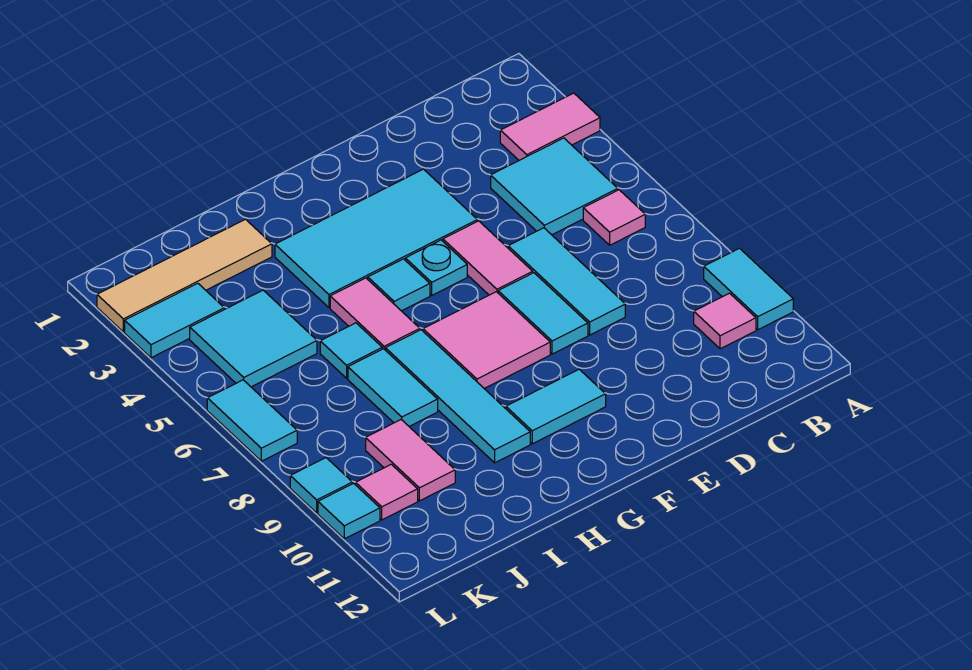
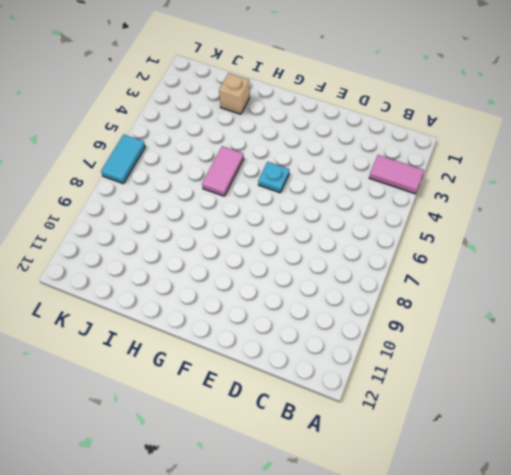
tan 1x1 brick [219,73,250,114] -> tan 1x4 tile [97,219,272,332]
none -> cyan 1x2 tile [704,248,793,330]
none -> cyan 2x2 tile [491,138,618,235]
none -> pink 1x1 tile [583,190,645,245]

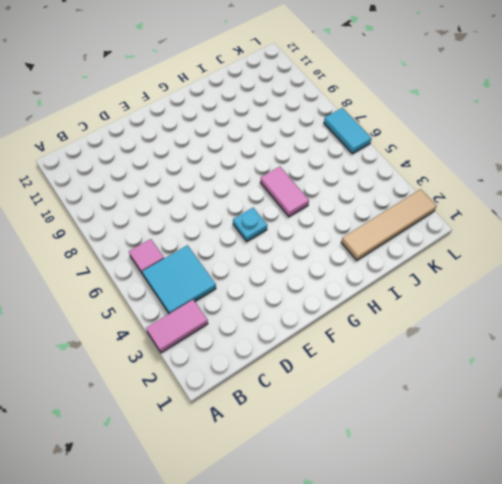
none -> cyan 1x2 tile [704,248,793,330]
none -> pink 1x1 tile [694,293,756,349]
none -> cyan 1x3 tile [508,228,625,335]

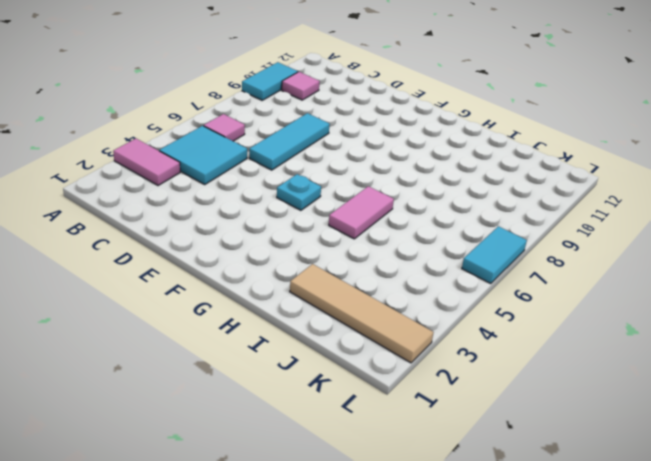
none -> cyan 2x4 tile [275,169,477,308]
none -> pink 1x2 tile [443,221,533,295]
none -> cyan 1x2 tile [498,273,588,354]

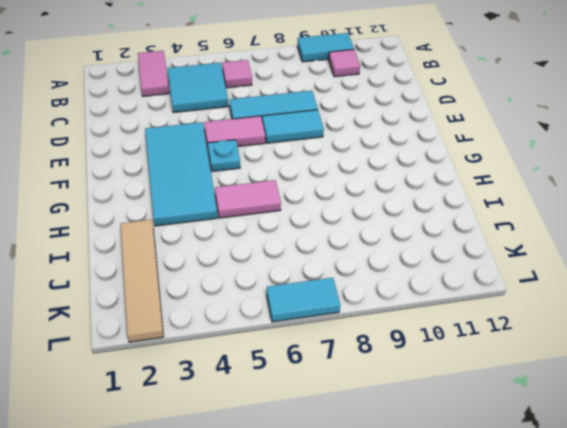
none -> pink 2x2 tile [423,292,550,388]
none -> cyan 1x2 tile [506,369,606,444]
none -> cyan 1x1 tile [368,259,430,311]

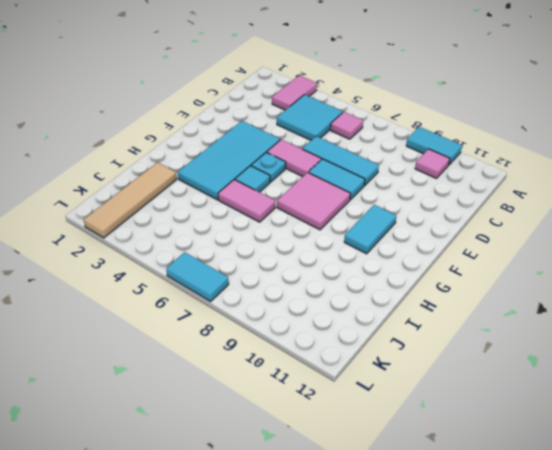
none -> cyan 1x4 tile [385,330,530,463]
none -> cyan 1x1 tile [320,323,382,378]
none -> cyan 1x2 tile [348,349,438,426]

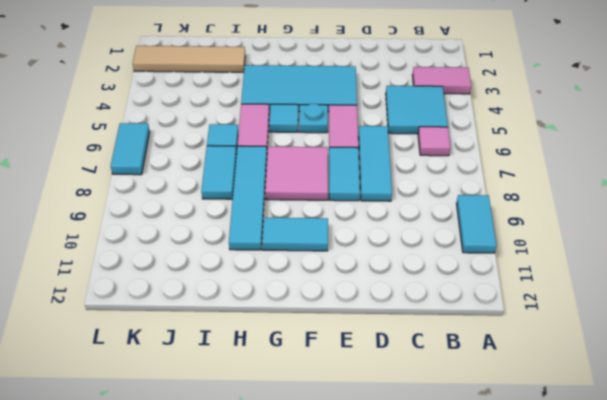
none -> pink 1x1 tile [694,293,756,349]
none -> cyan 2x2 tile [190,290,317,387]
none -> pink 1x2 tile [366,420,455,501]

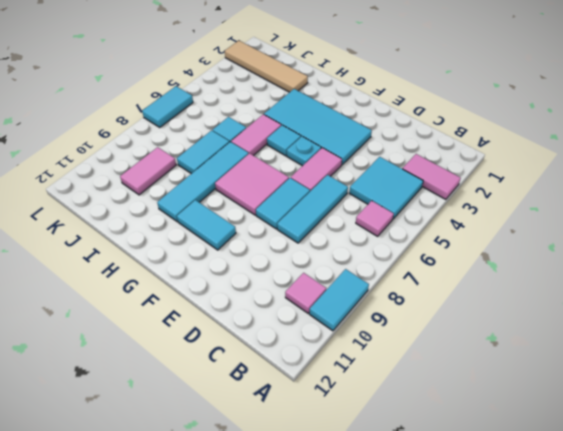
none -> cyan 2x2 tile [190,290,317,387]
none -> cyan 1x2 tile [125,283,224,358]
none -> pink 1x1 tile [356,464,418,520]

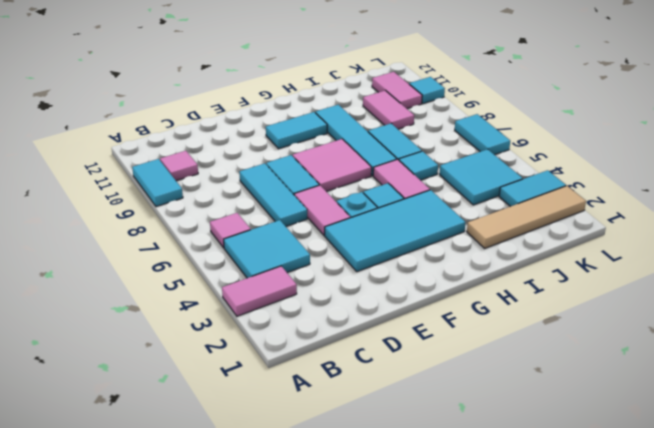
pink 1x2 tile [372,72,422,109] -> pink 1x1 tile [356,464,418,520]
none -> cyan 1x1 tile [290,458,352,513]

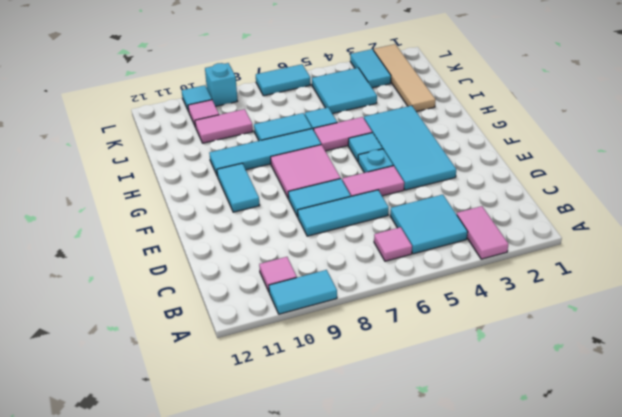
cyan 1x1 brick [205,63,237,106] -> cyan 1x1 tile [290,458,352,513]

